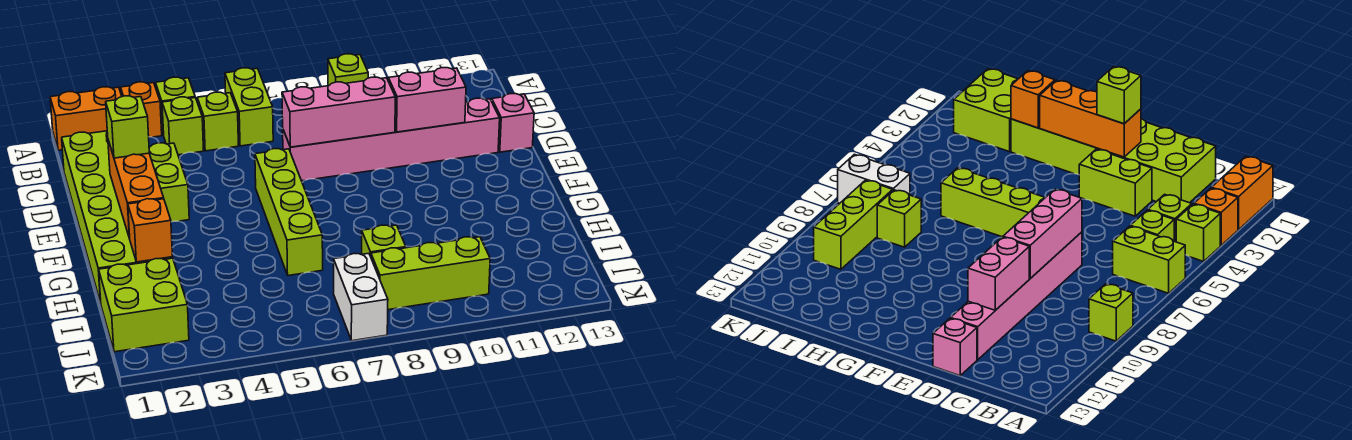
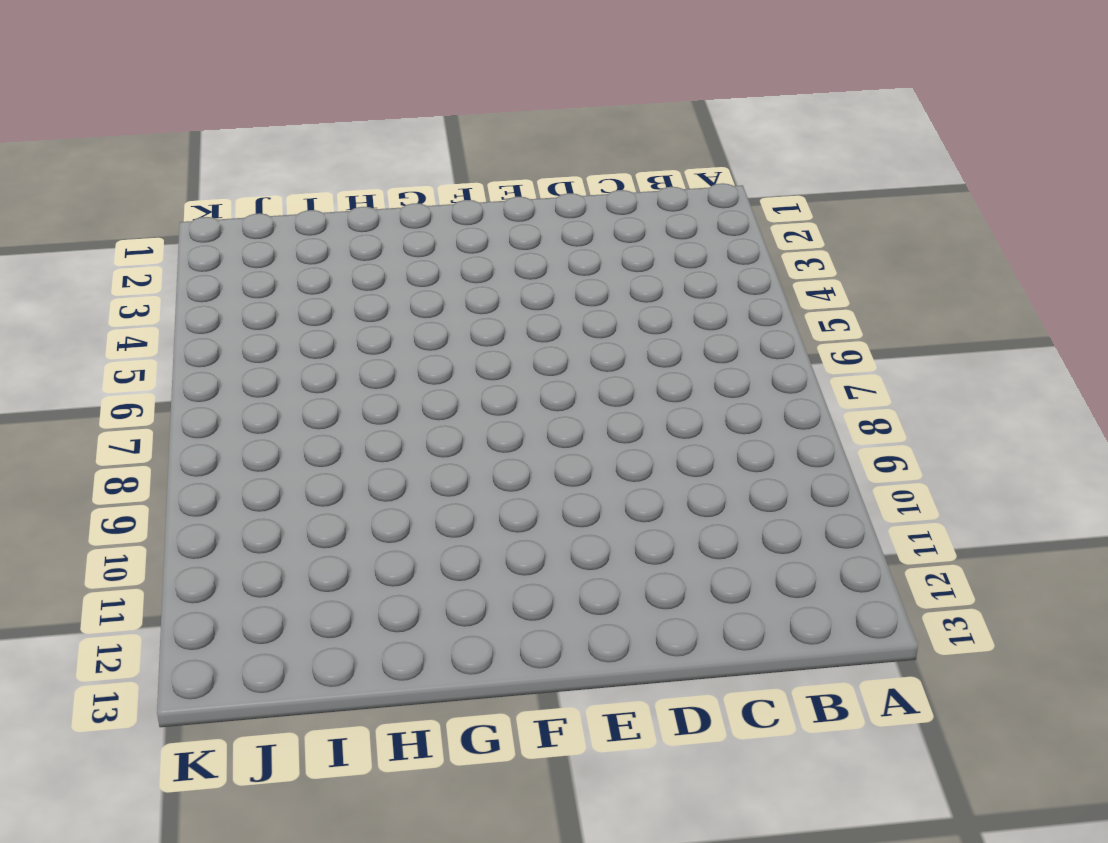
none -> orange 1x2 brick [50,87,122,150]
none -> orange 1x1 brick [121,82,162,137]
none -> lime 1x1 brick [156,77,195,135]

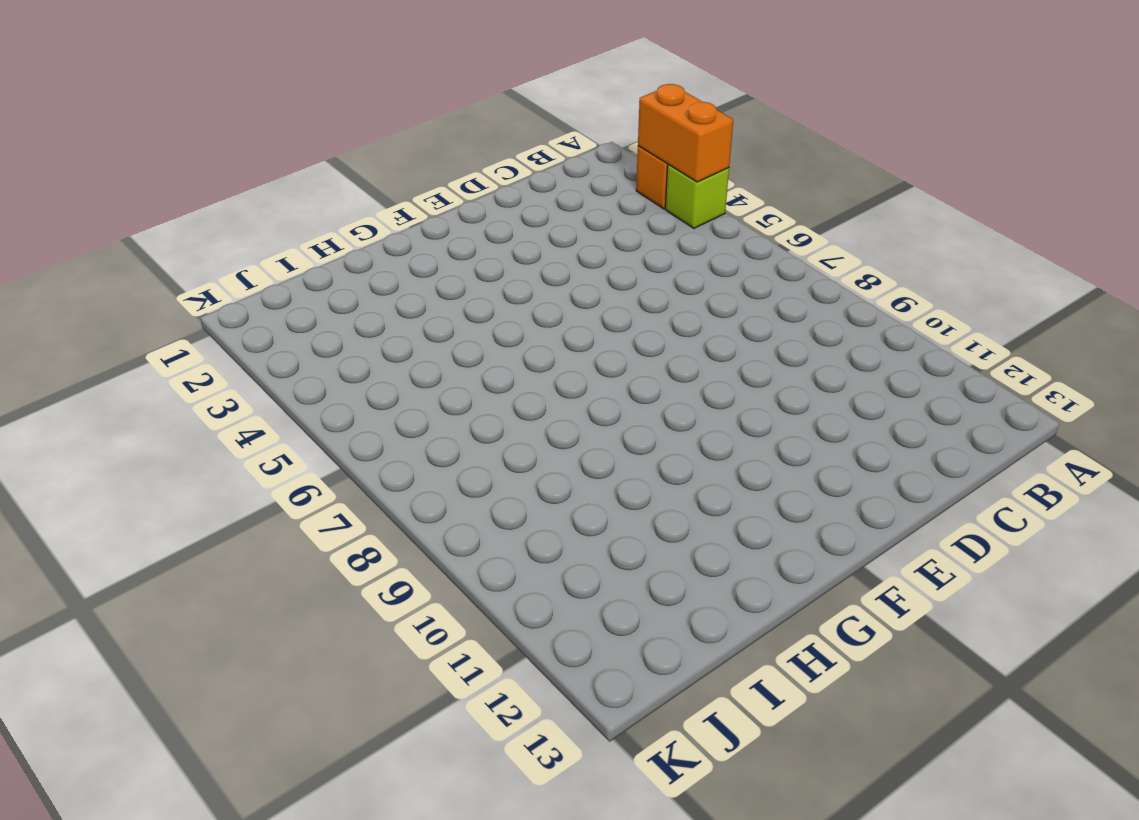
orange 1x2 brick [638,84,733,182] -> orange 1x2 brick moved to [50,87,122,150]
none -> lime 1x2 brick [225,68,273,146]
none -> lime 1x1 brick [328,54,368,86]
none -> lime 1x1 brick [162,97,204,155]

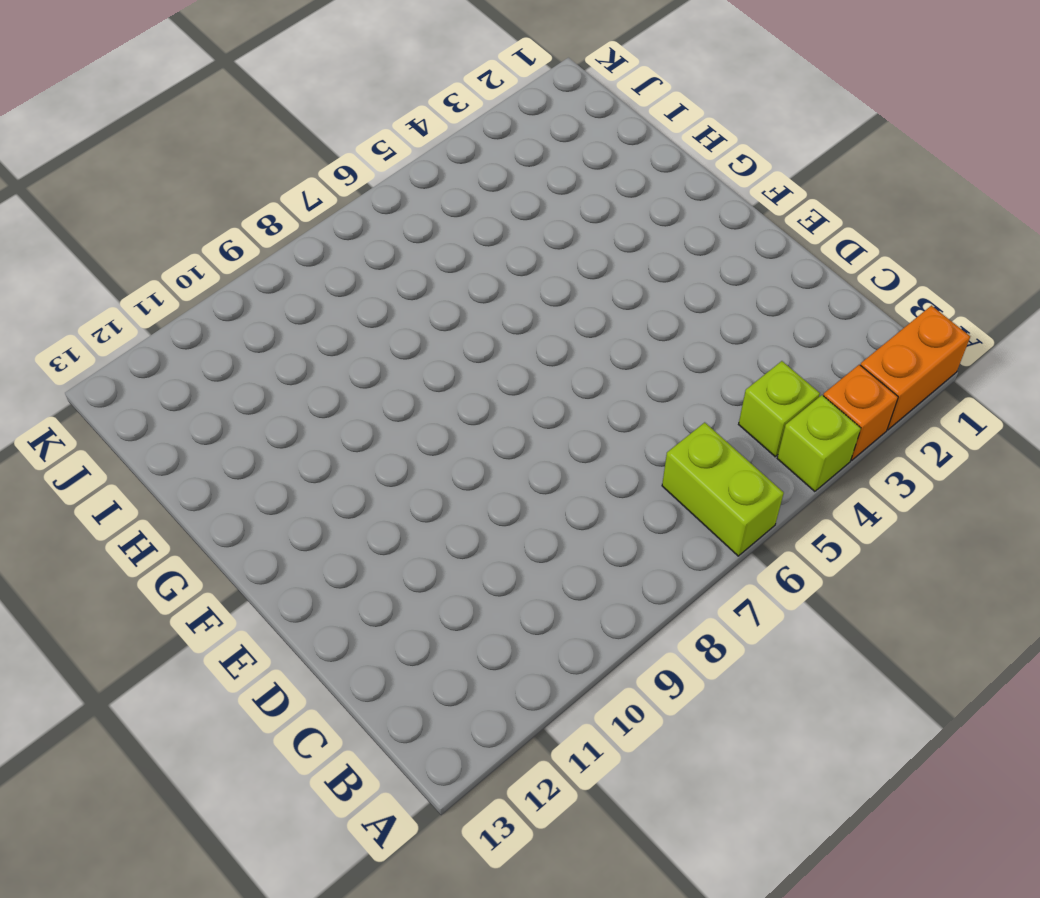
none -> lime 1x1 brick [328,54,368,86]
none -> lime 1x1 brick [197,92,238,151]
none -> lime 2x6 brick [62,131,173,303]

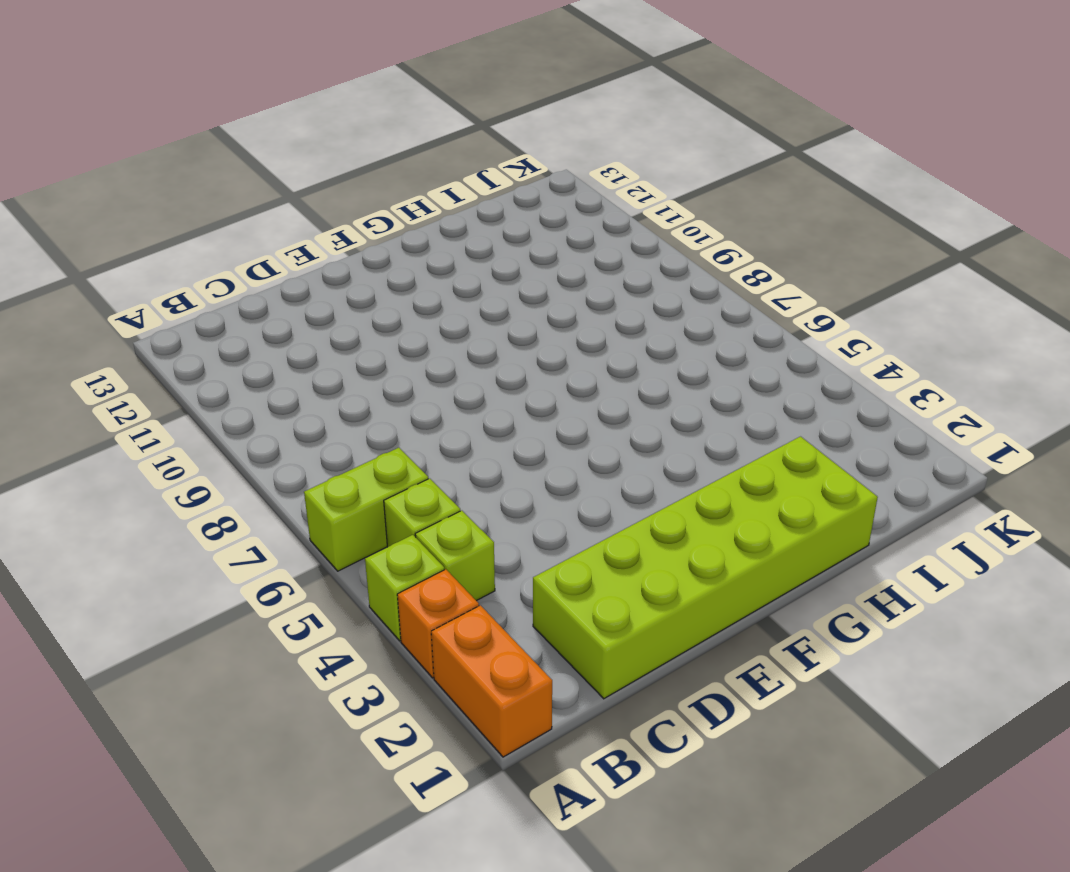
none -> lime 1x1 brick [328,54,368,86]
none -> lime 1x2 brick [149,143,189,222]
none -> pink 1x6 brick [283,98,500,181]

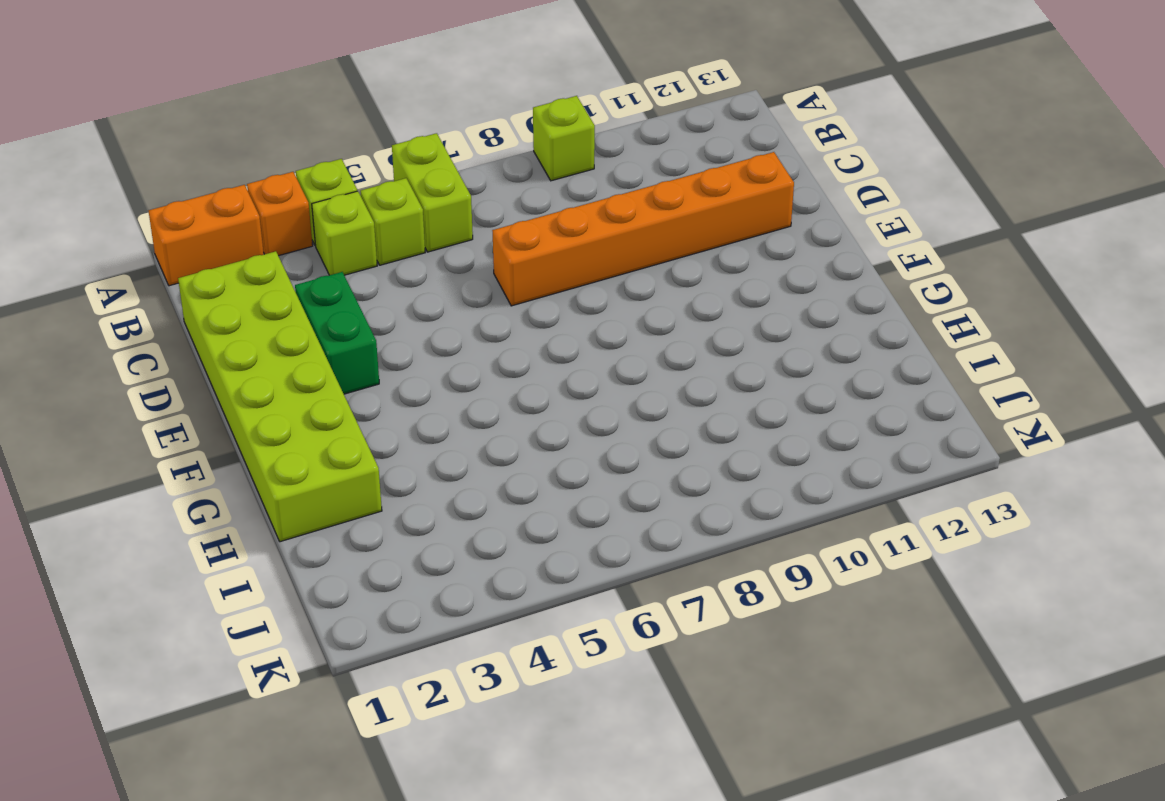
green 1x2 brick [295,272,379,394] -> lime 1x2 brick [149,143,189,222]
orange 1x6 brick [492,152,794,306] -> pink 1x6 brick [283,98,500,181]
none -> pink 1x1 brick [492,94,534,152]
none -> lime 1x4 brick [255,149,323,276]
none -> lime 2x2 brick [99,258,189,352]

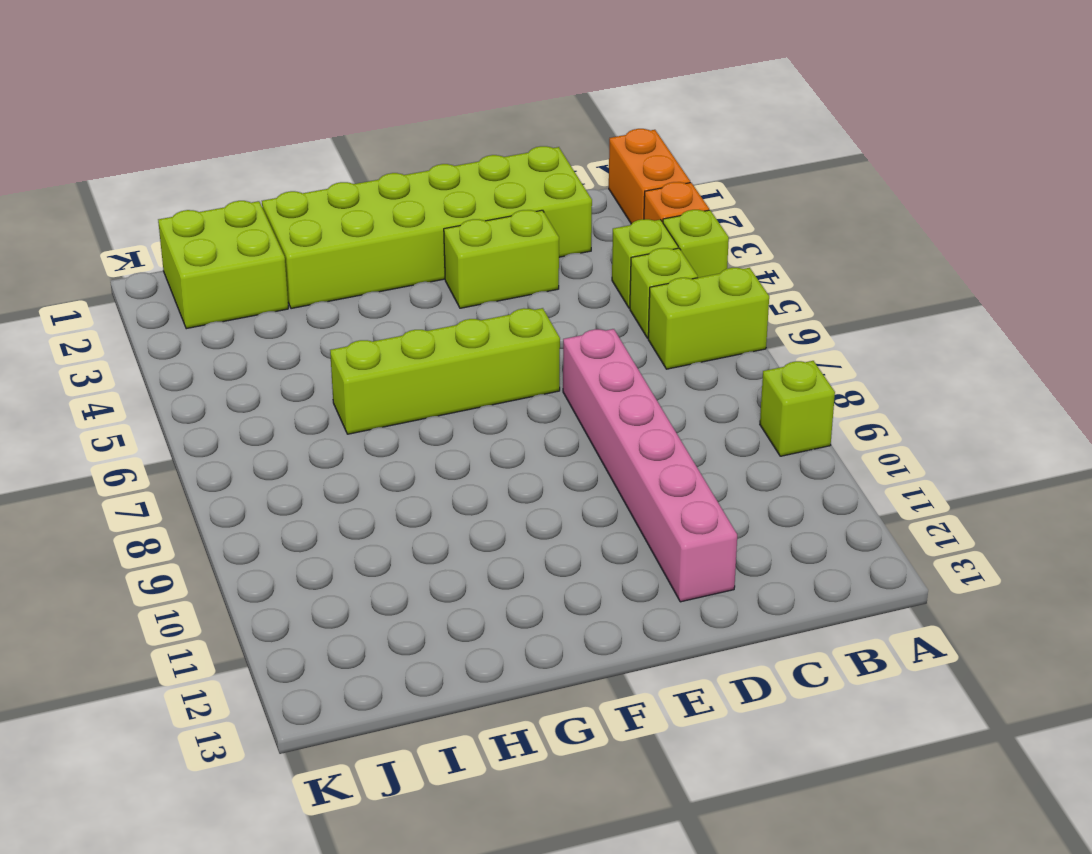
none -> pink 1x1 brick [492,94,534,152]
none -> lime 1x1 brick [362,225,406,257]
none -> white 1x2 brick [334,253,388,341]

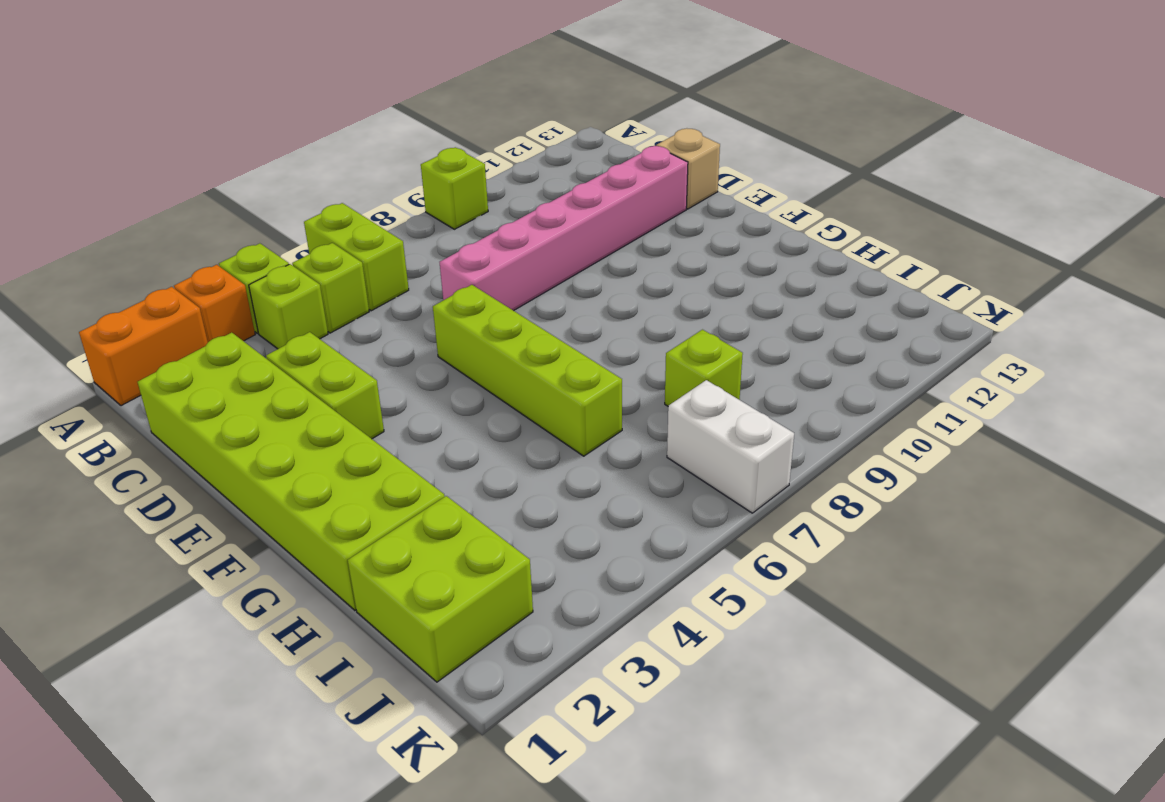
tan 1x1 brick [656,128,720,209] -> pink 1x1 brick [492,94,534,152]
none -> lime 1x3 brick [371,237,490,310]
none -> pink 1x3 brick [282,77,395,147]
none -> pink 1x2 brick [388,68,466,132]

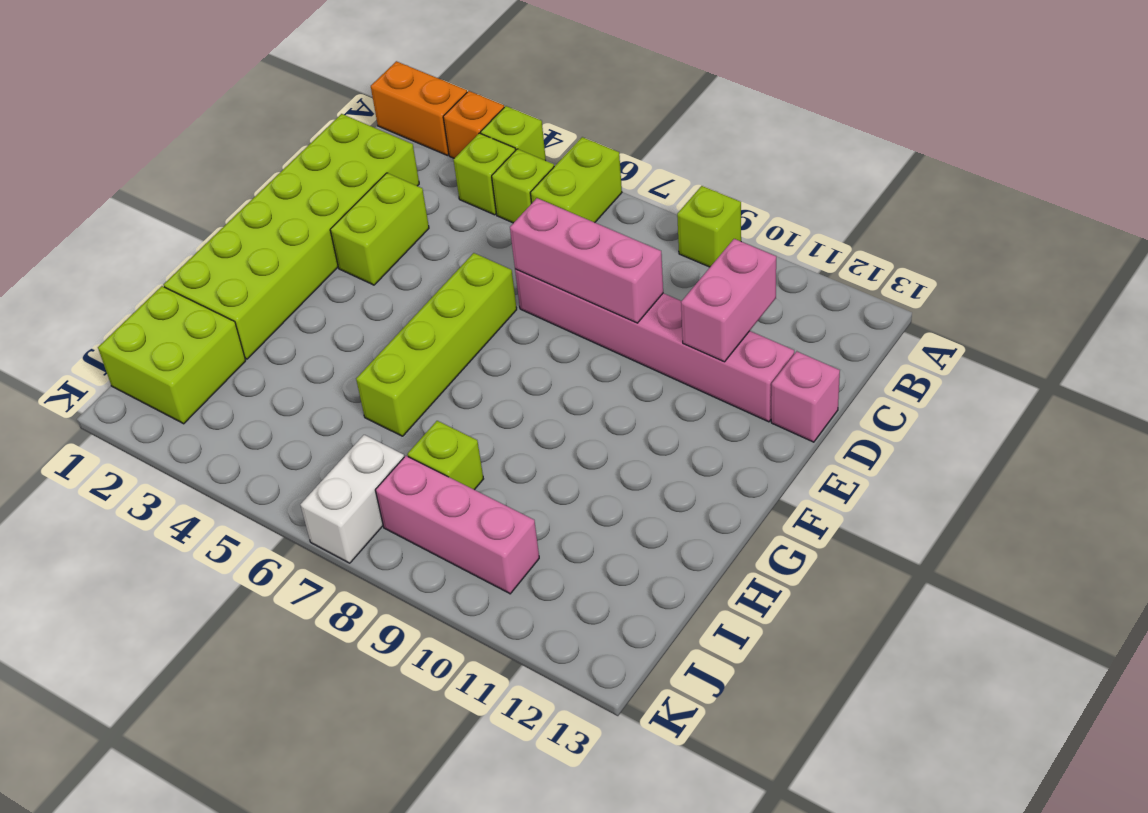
pink 1x2 brick [681,239,776,362] -> pink 1x2 brick turned to [388,68,466,132]
pink 1x3 brick [376,456,539,594] -> lime 1x3 brick [371,237,490,310]
none -> orange 1x3 brick [108,140,164,238]
none -> orange 1x1 brick [128,199,173,262]
none -> lime 1x1 brick [106,96,149,158]

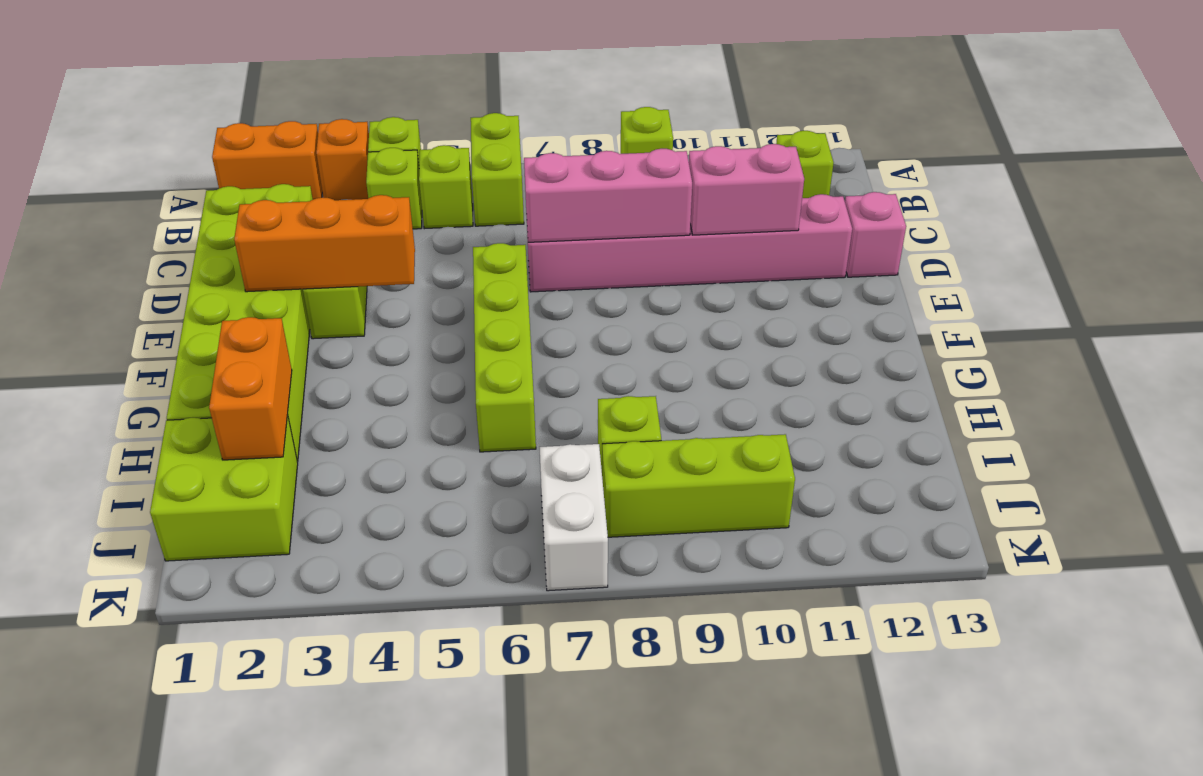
lime 1x1 brick [776,131,834,198] -> lime 1x1 brick moved to [106,96,149,158]
orange 1x3 brick [234,195,415,292] -> orange 1x3 brick turned to [108,140,164,238]
orange 1x2 brick [209,317,292,460] -> orange 1x1 brick [128,199,173,262]

